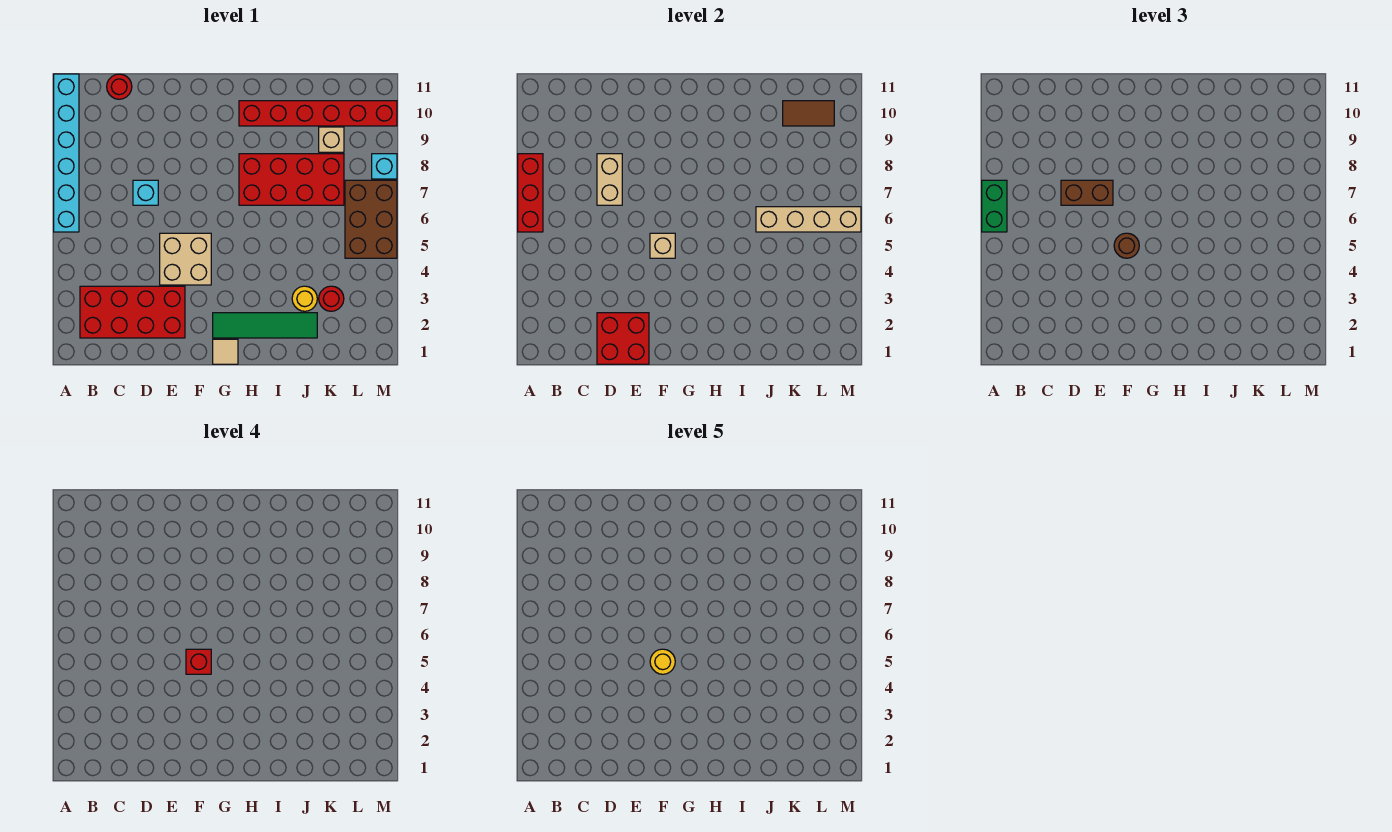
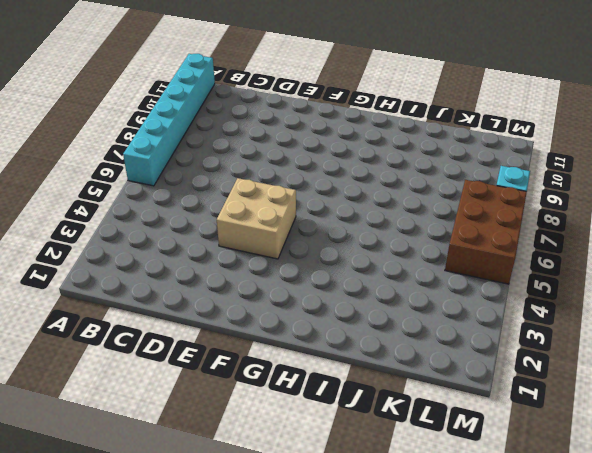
none -> red 2x4 brick [80,286,185,338]
none -> red 1x1 round brick [107,74,132,99]
none -> cyan 1x1 brick [133,180,158,205]

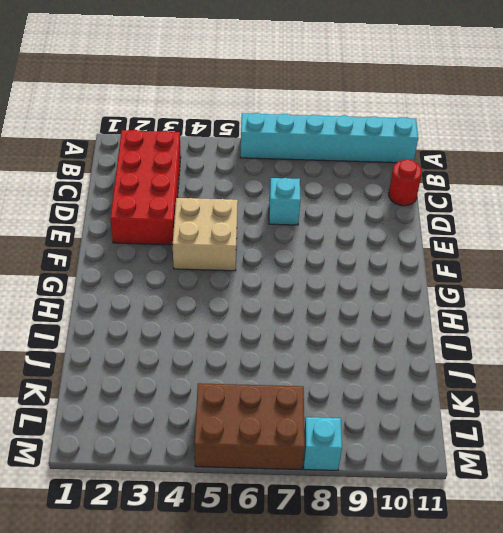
none -> tan 1x1 tile [213,339,238,364]
none -> green 1x4 tile [213,313,317,338]
none -> red 2x4 brick [239,154,344,205]

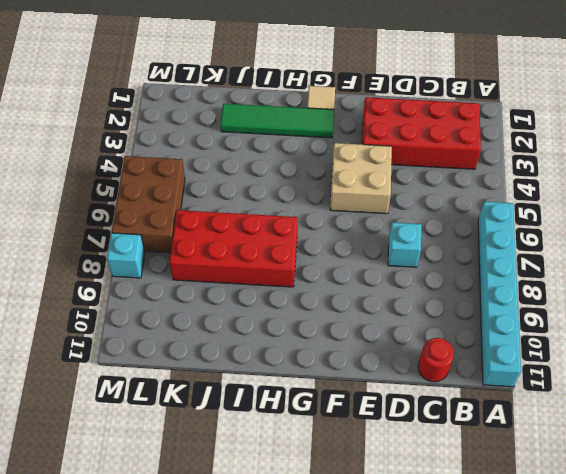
none -> red 1x6 brick [239,101,397,126]
none -> yellow 1x1 round brick [292,286,317,311]
none -> red 1x1 round brick [319,286,344,311]

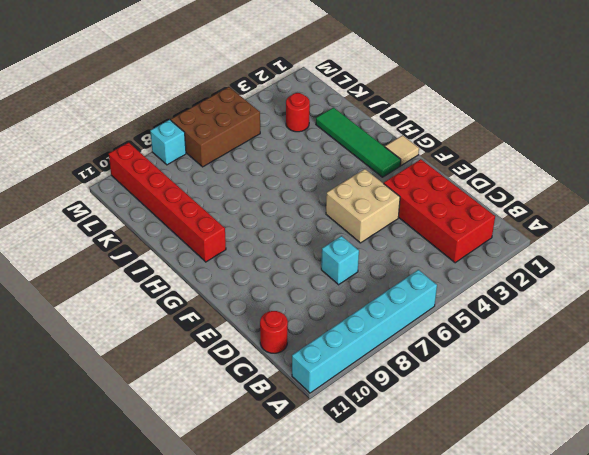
none -> red 2x4 brick [239,154,344,205]
none -> yellow 1x1 round brick [292,286,317,311]
none -> tan 1x1 brick [319,127,344,152]

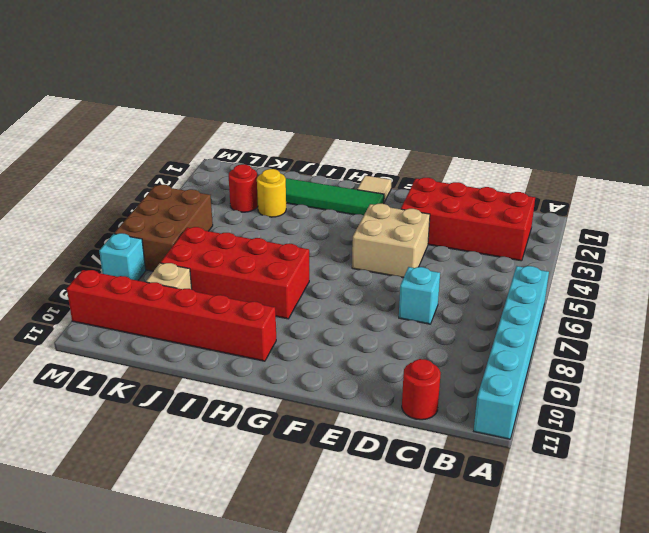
none -> red 1x3 brick [518,154,543,232]
none -> red 2x2 brick [597,313,649,364]
none -> tan 1x2 brick [597,154,622,205]

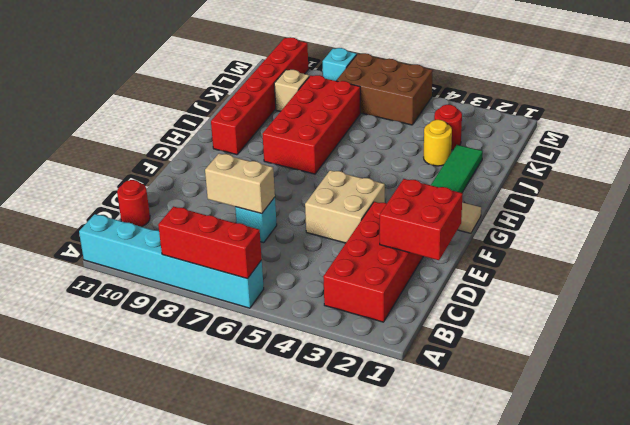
none -> tan 1x1 brick [650,233,675,258]
none -> tan 1x4 brick [756,207,861,232]
none -> brown 1x2 tile [783,101,834,126]

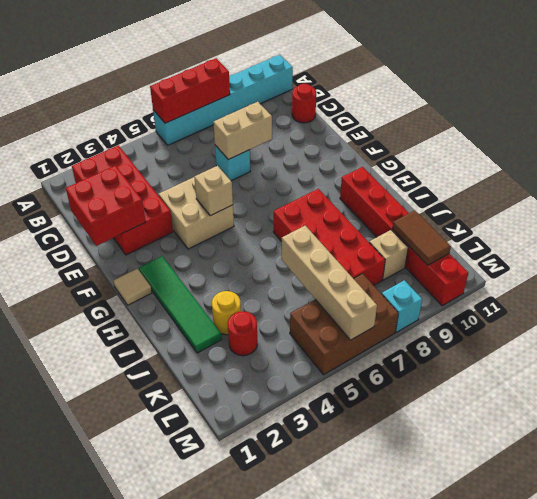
none -> green 1x2 brick [982,180,1007,232]
none -> brown 1x2 brick [1061,180,1113,205]
none -> brown 1x1 round brick [1114,233,1139,258]

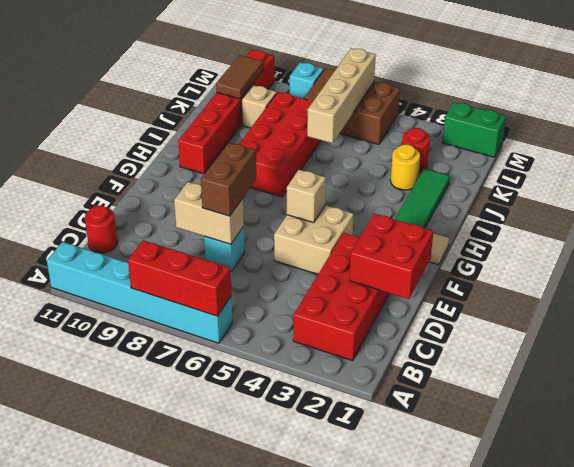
green 1x2 brick [442,102,506,157] -> green 1x2 brick moved to [982,180,1007,232]
none -> brown 1x1 round brick [1114,233,1139,258]
none -> red 1x1 brick [186,649,211,674]
none -> yellow 1x1 round brick [650,649,675,674]

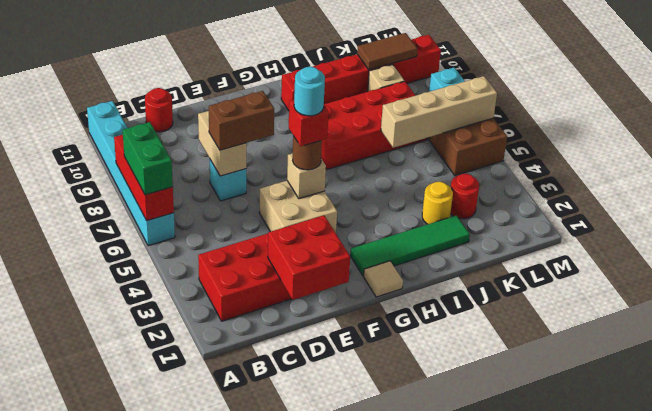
cyan 1x1 round brick [294,67,325,116] -> yellow 1x1 round brick [650,649,675,674]

